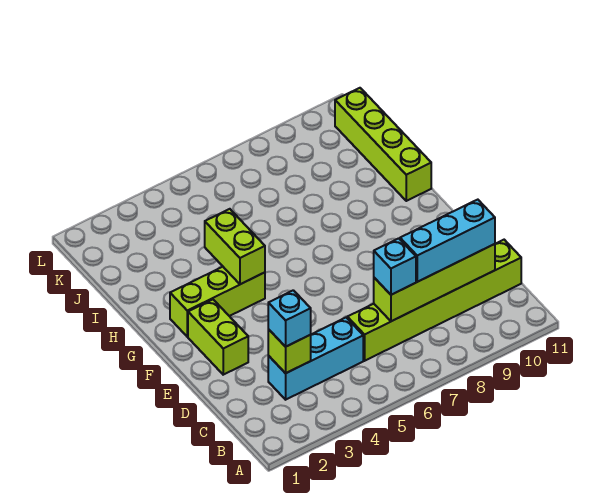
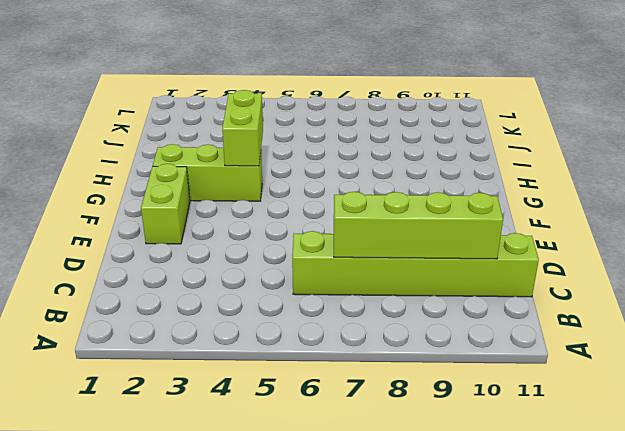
none -> cyan 1x3 brick [268,318,363,400]
none -> lime 1x4 brick [335,88,431,201]

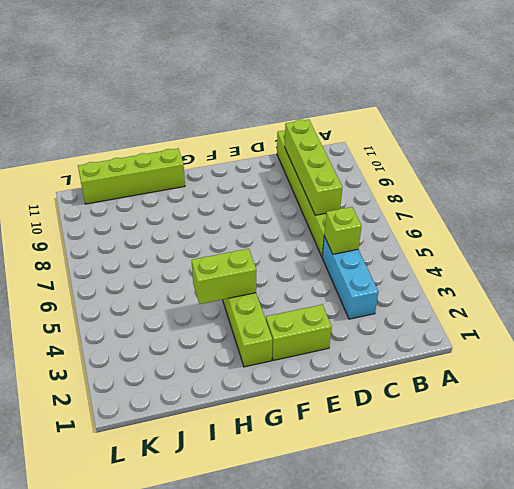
lime 1x1 brick [324,207,362,254] -> lime 1x1 brick moved to [268,329,311,373]
none -> cyan 1x1 brick [268,290,311,347]
none -> cyan 1x1 brick [374,238,416,295]

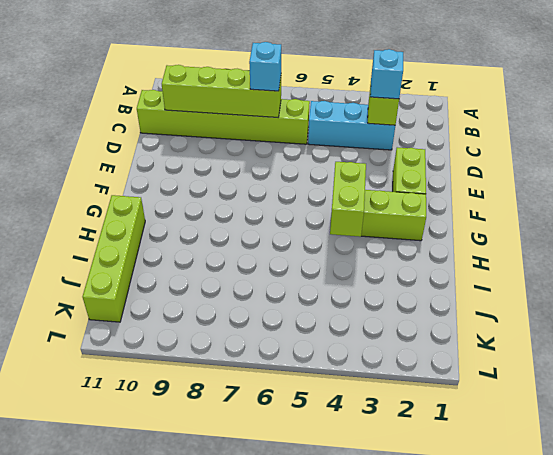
none -> cyan 1x3 brick [400,200,495,282]

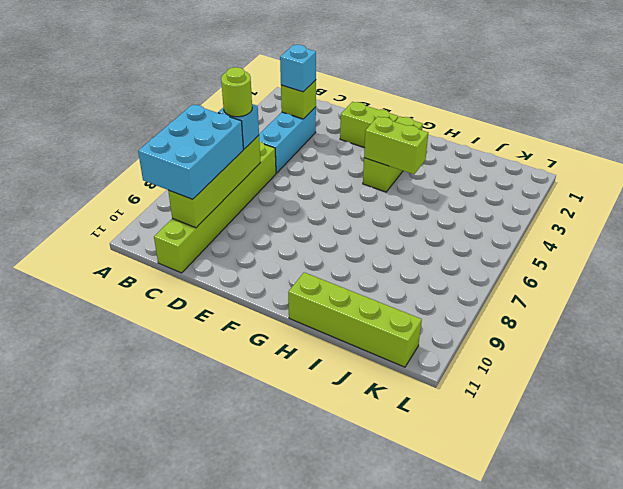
cyan 2x3 brick [138,104,243,199] -> cyan 1x3 brick [400,200,495,282]
lime 1x1 round brick [221,67,252,117] -> none

